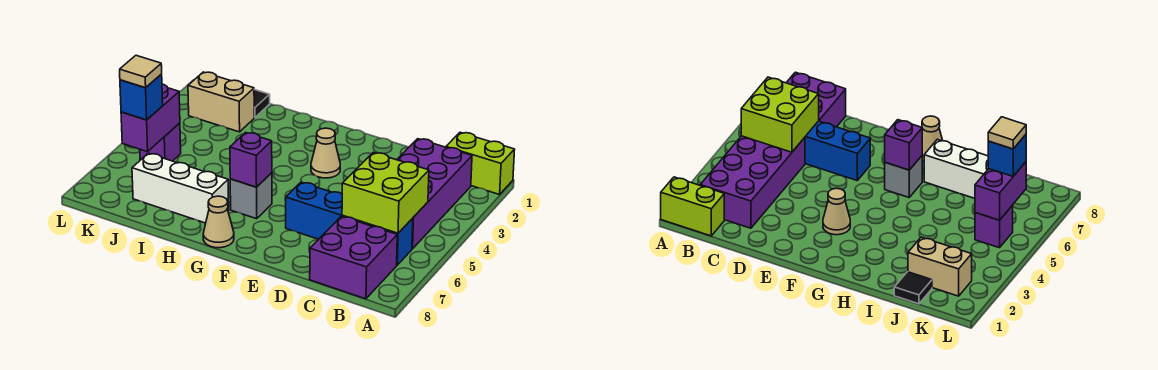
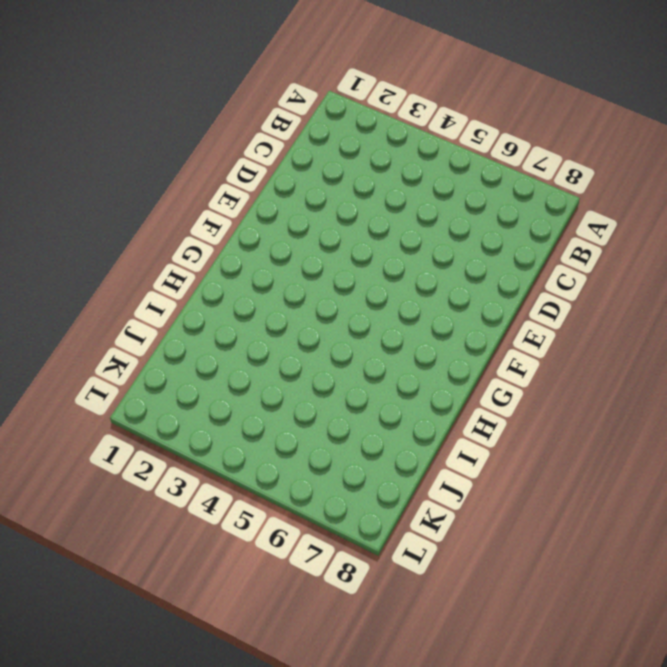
none -> lime 1x2 brick [446,132,515,194]
none -> purple 2x4 brick [397,139,472,249]
none -> blue 1x4 brick [286,182,413,265]

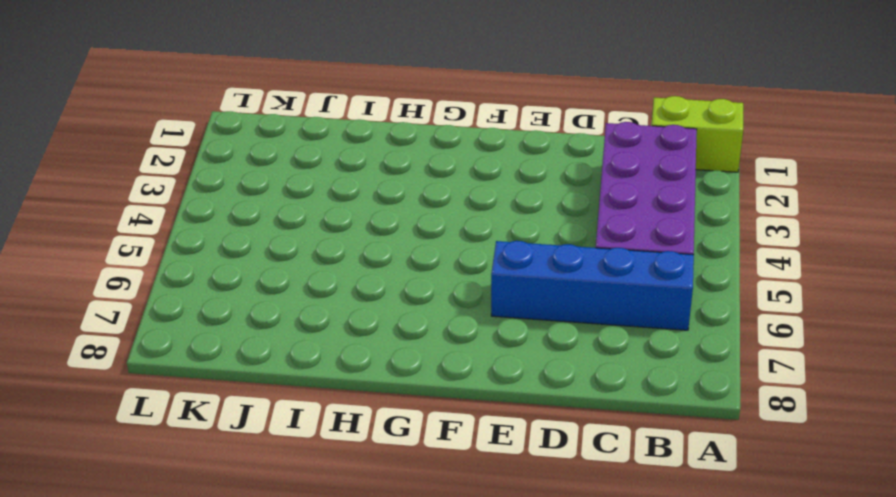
none -> purple 2x2 brick [310,216,397,299]
none -> tan 1x1 cone [311,128,340,178]
none -> grey 1x1 brick [230,173,272,219]

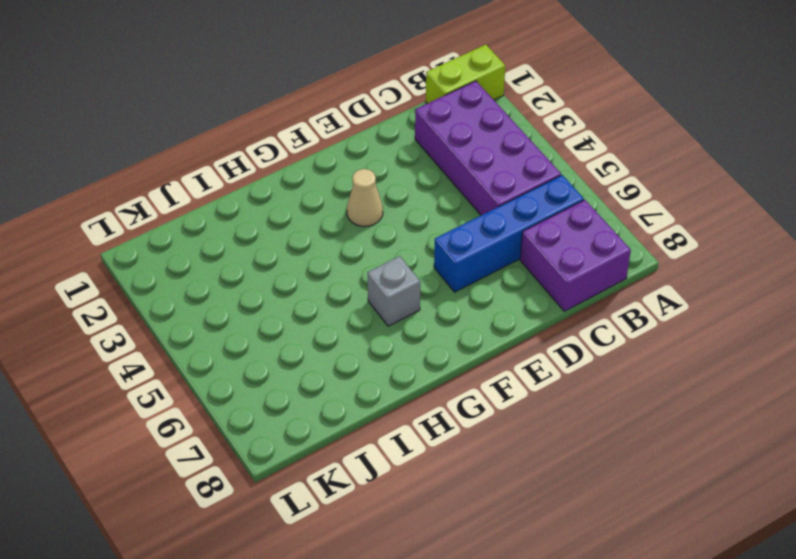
none -> tan 1x1 cone [203,196,234,248]
none -> white 1x3 brick [132,153,229,223]
none -> black 1x1 tile [254,90,270,117]

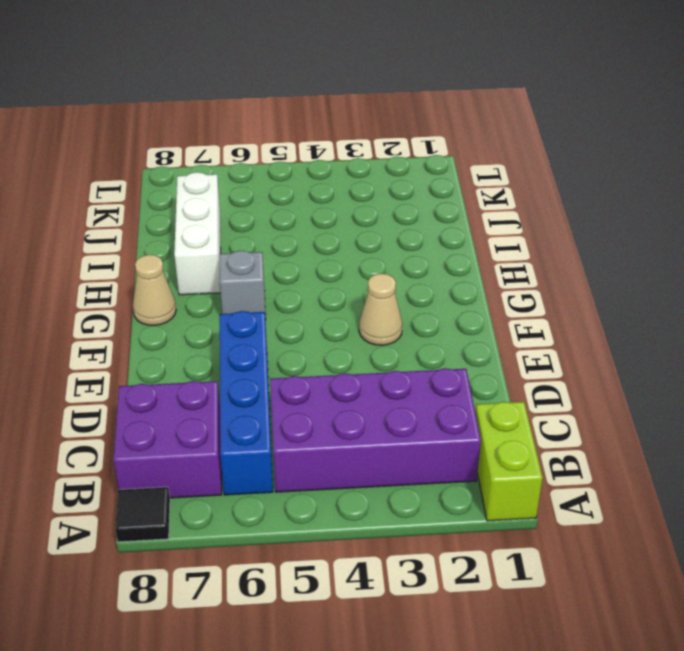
black 1x1 tile [115,487,170,542] -> black 1x1 tile moved to [254,90,270,117]
none -> tan 1x2 brick [188,72,254,132]
none -> purple 1x1 brick [140,123,181,161]
none -> lime 2x2 brick [342,153,429,233]

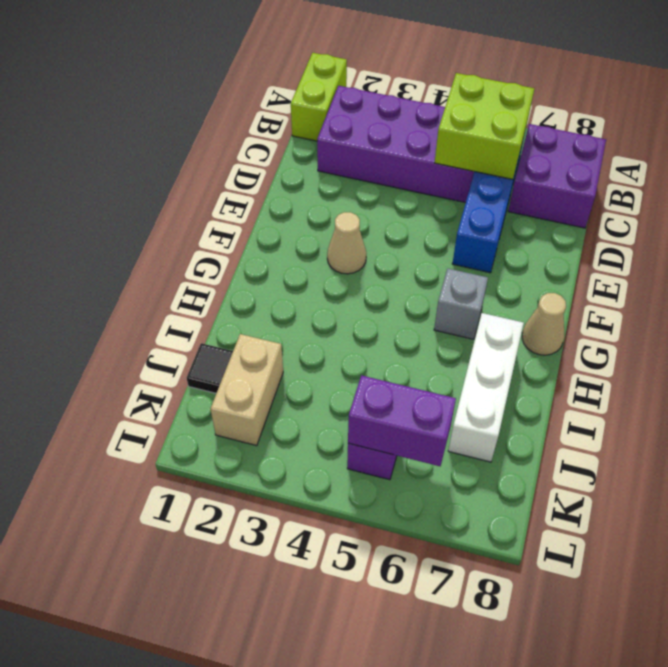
none -> purple 1x1 brick [230,133,272,187]
none -> blue 1x1 brick [120,74,163,120]
none -> tan 1x1 tile [120,55,162,88]

